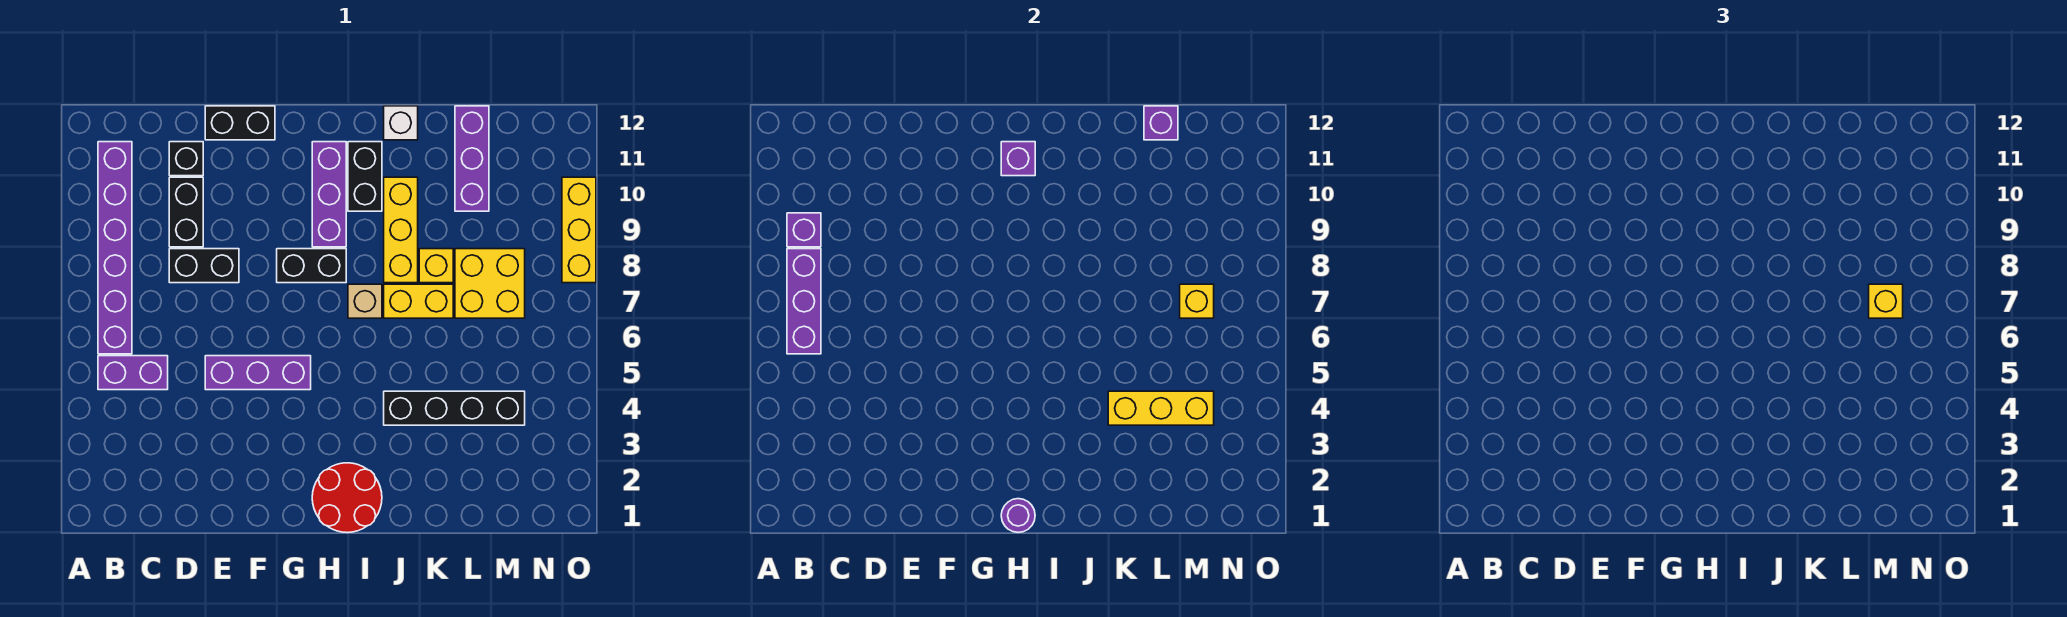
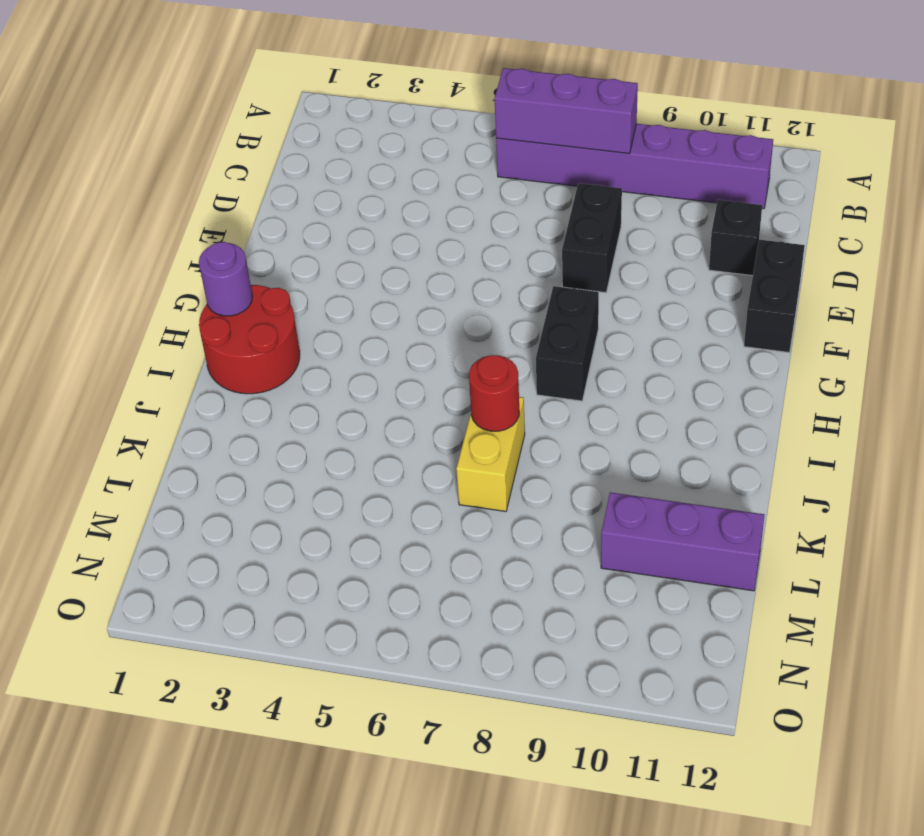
red 1x1 round brick [469,355,519,431] -> none
none -> purple 1x2 brick [98,356,168,390]
none -> black 1x2 brick [169,177,203,247]
none -> purple 1x3 brick [205,356,311,390]

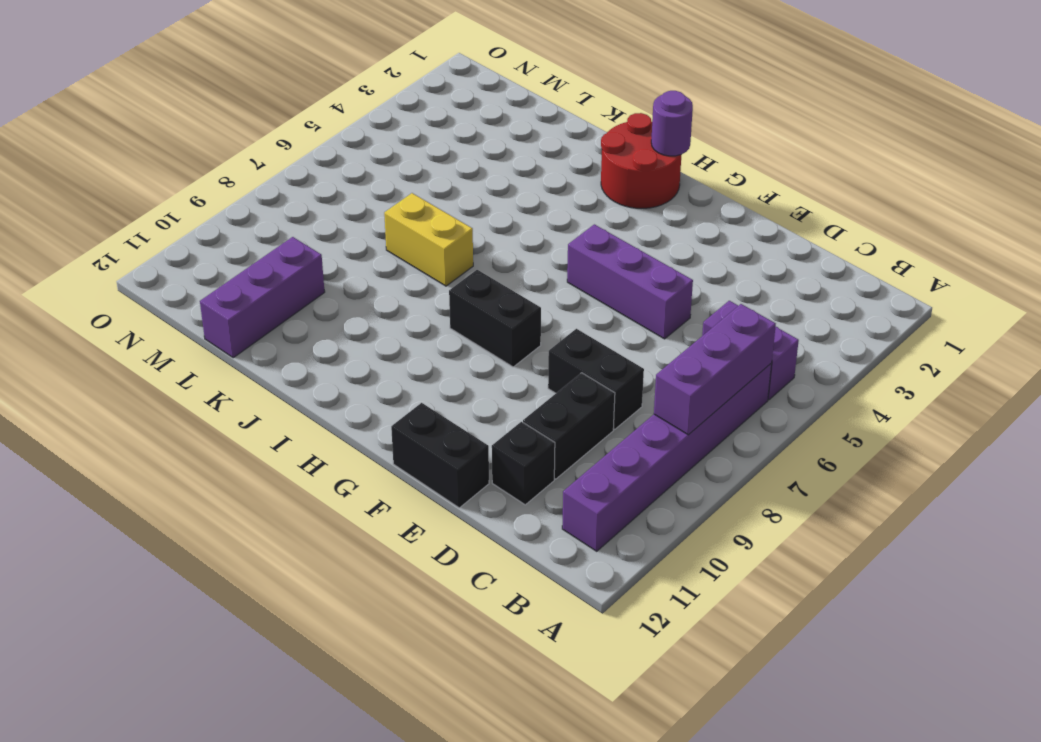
none -> purple 1x3 brick [312,142,346,247]
none -> tan 1x1 brick [348,284,382,318]
none -> black 1x2 brick [348,142,382,211]

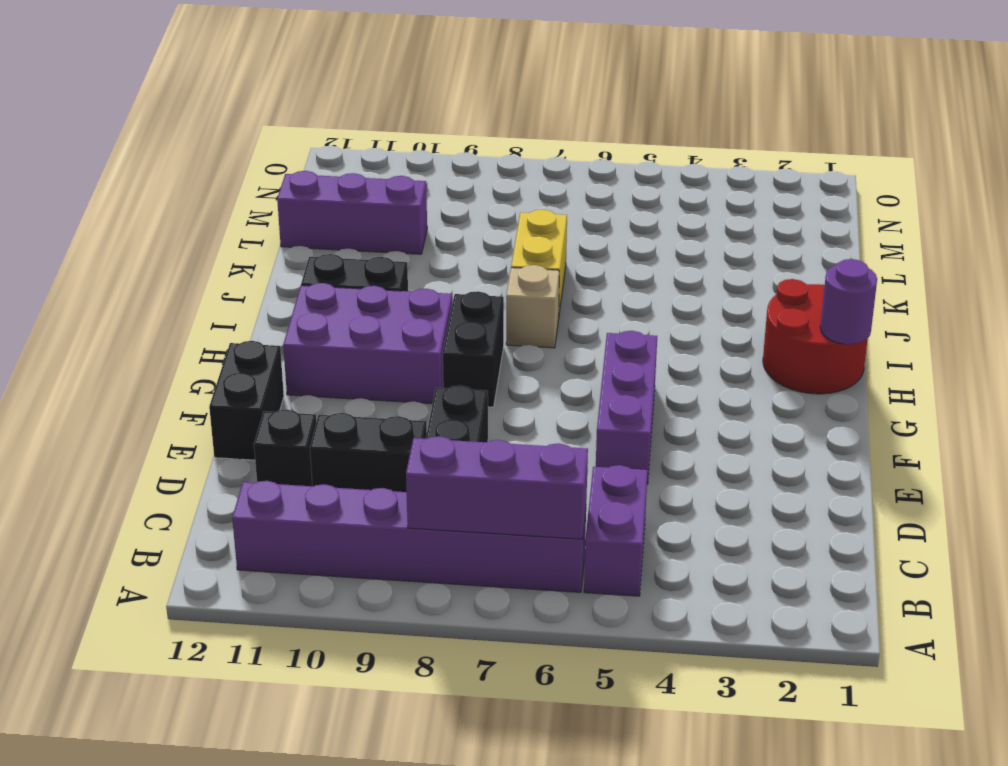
purple 2x3 brick [283,283,452,404] -> purple 1x3 brick [312,142,346,247]
none -> black 1x4 brick [384,391,525,425]
none -> yellow 1x3 brick [384,177,418,283]
none -> white 1x1 brick [384,106,418,140]

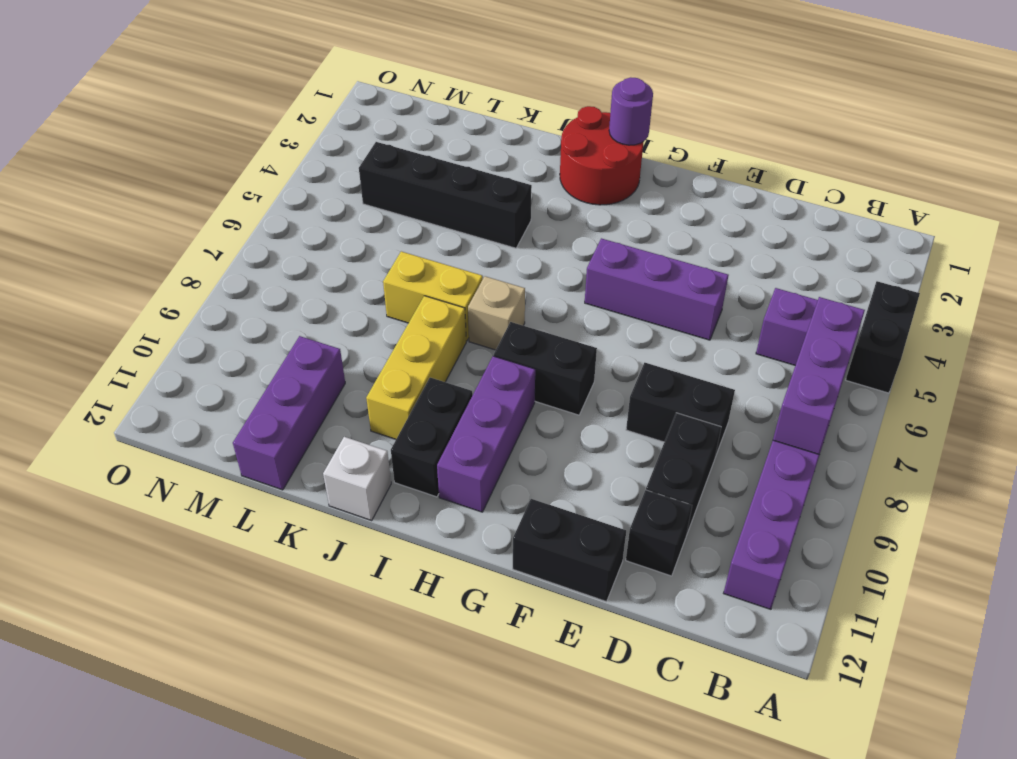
black 1x2 brick [846,281,920,393] -> none
none -> yellow 1x1 brick [419,249,453,283]
none -> yellow 2x2 brick [455,249,525,318]
none -> yellow 1x3 brick [562,177,596,283]

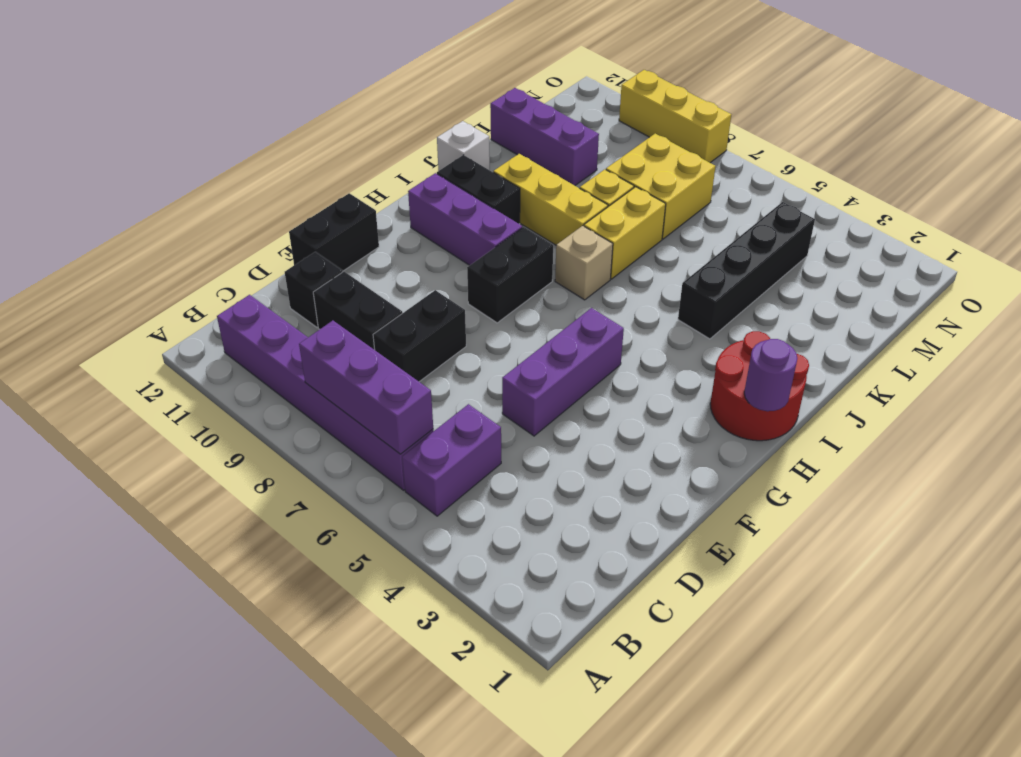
none -> purple 1x1 brick [787,213,821,247]
none -> purple 1x1 brick [1001,142,1035,176]
none -> yellow 1x3 brick [1108,391,1214,425]

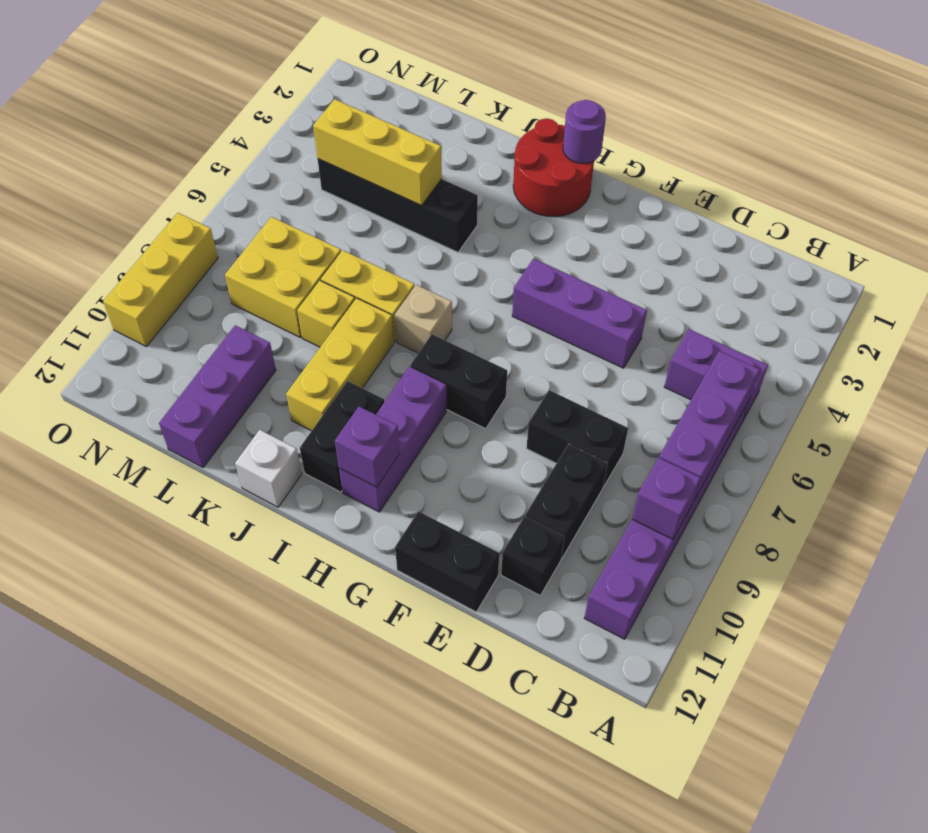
none -> purple 1x1 brick [1144,106,1178,140]
none -> yellow 1x1 brick [1180,284,1214,318]
none -> yellow 1x1 brick [1869,284,1903,318]

